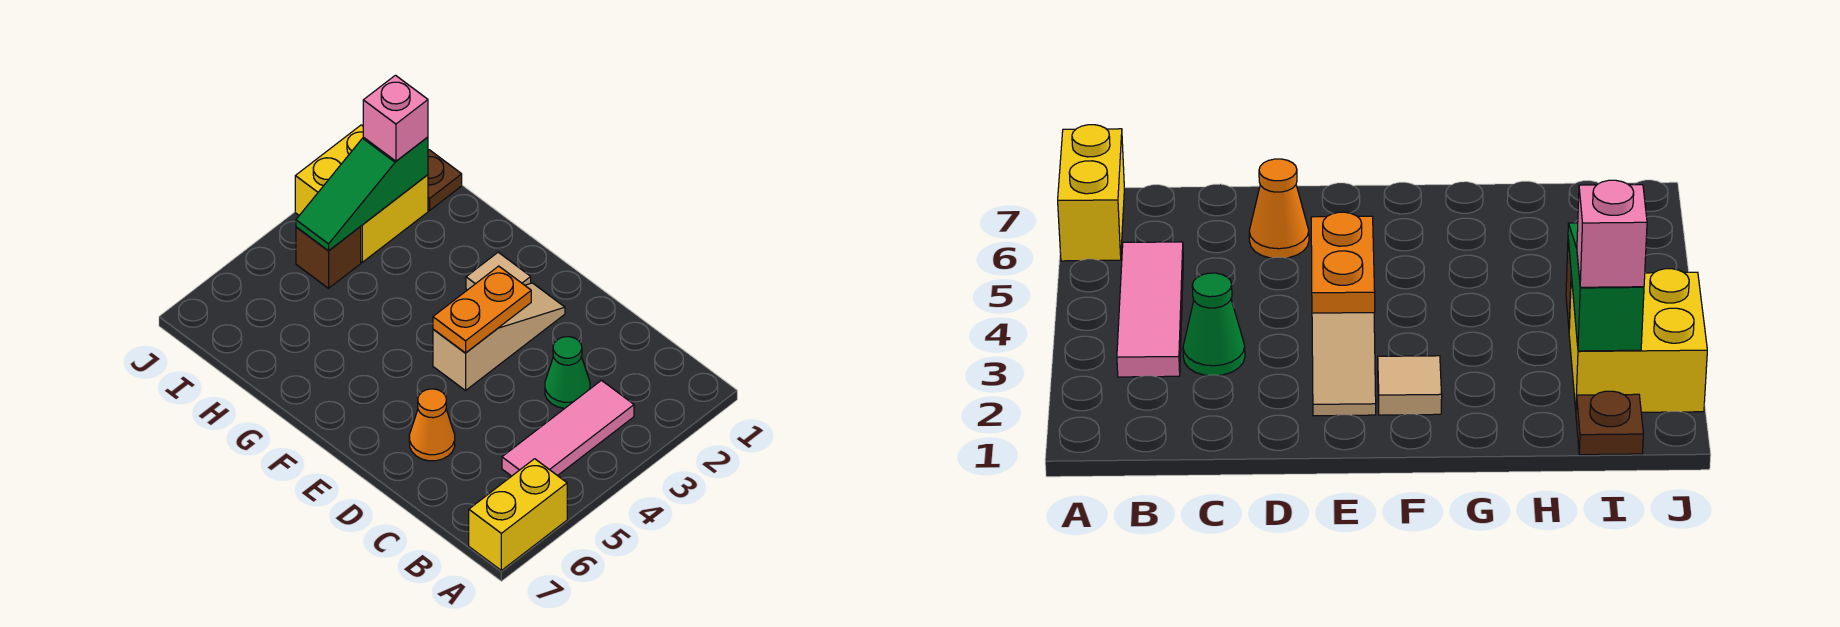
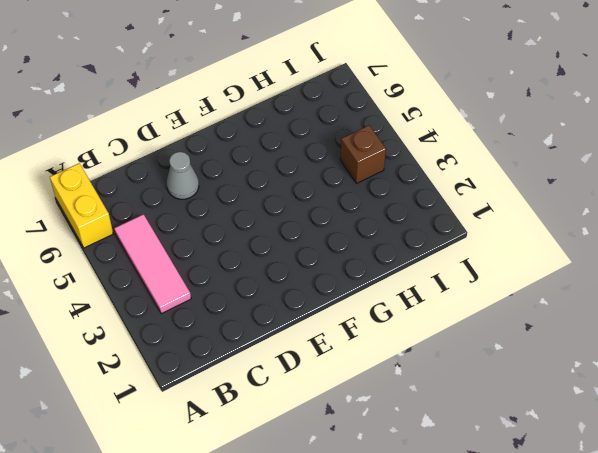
grey 1x1 cone [167,152,199,199] -> orange 1x1 cone [409,389,455,461]
none -> green 1x1 cone [545,337,590,409]
none -> tan 1x3 slope [433,283,565,390]
none -> tan 1x1 tile [466,252,531,290]

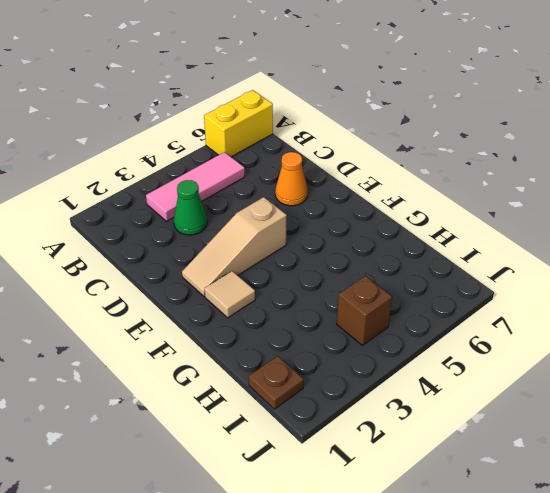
none -> yellow 2x2 brick [295,125,428,262]
none -> orange 1x2 plate [433,266,531,353]
none -> green 1x3 slope [296,137,428,251]

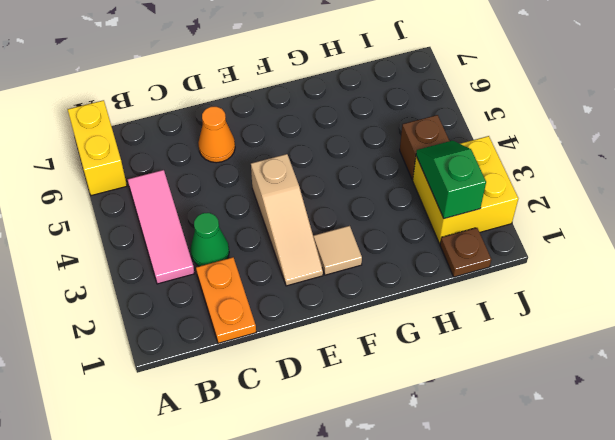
orange 1x2 plate [196,257,256,343] -> orange 1x2 plate moved to [433,266,531,353]
green 1x2 slope [416,141,486,219] -> green 1x3 slope [296,137,428,251]
none -> pink 1x1 brick [363,75,428,161]

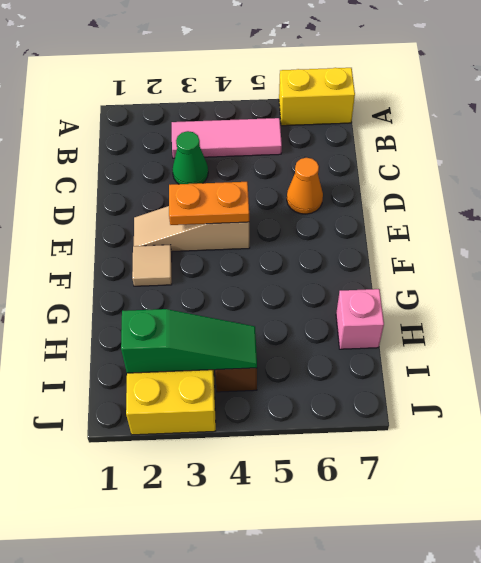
pink 1x1 brick [336,289,384,349] -> pink 1x1 brick moved to [363,75,428,161]
none -> brown 1x1 plate [428,150,462,210]

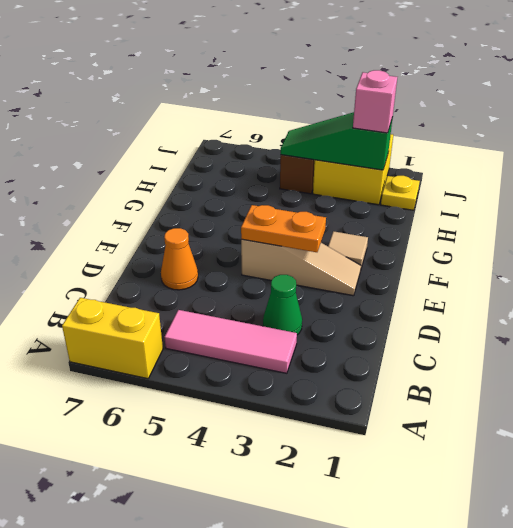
yellow 1x1 plate [381,176,420,210] -> brown 1x1 plate [428,150,462,210]

